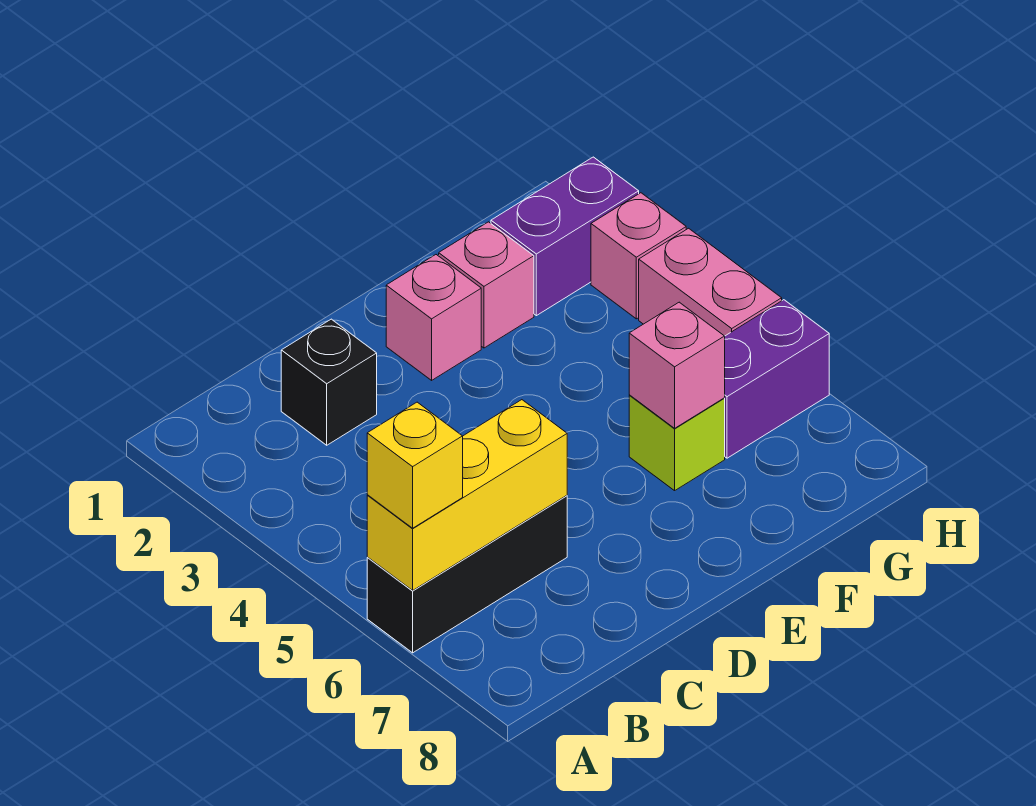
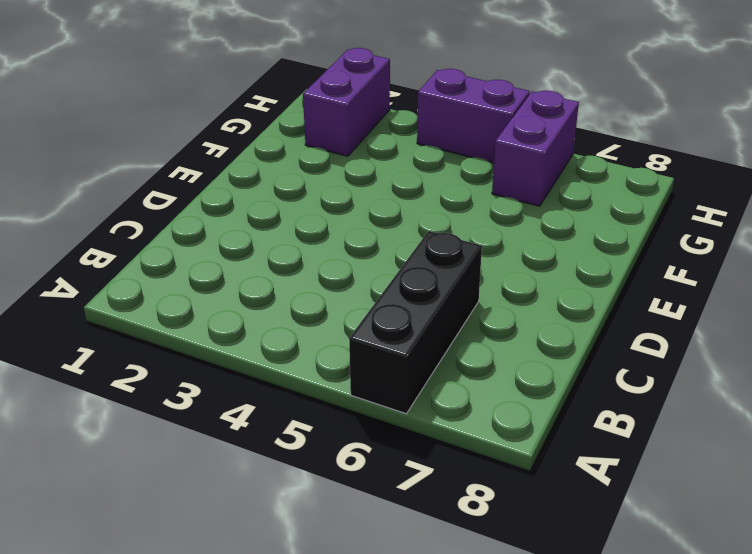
purple 1x2 brick [417,69,530,163] -> pink 1x2 brick [639,228,782,336]
none -> black 1x1 brick [281,319,377,445]
none -> pink 1x1 brick [386,255,481,380]
none -> pink 1x1 brick [439,222,534,348]

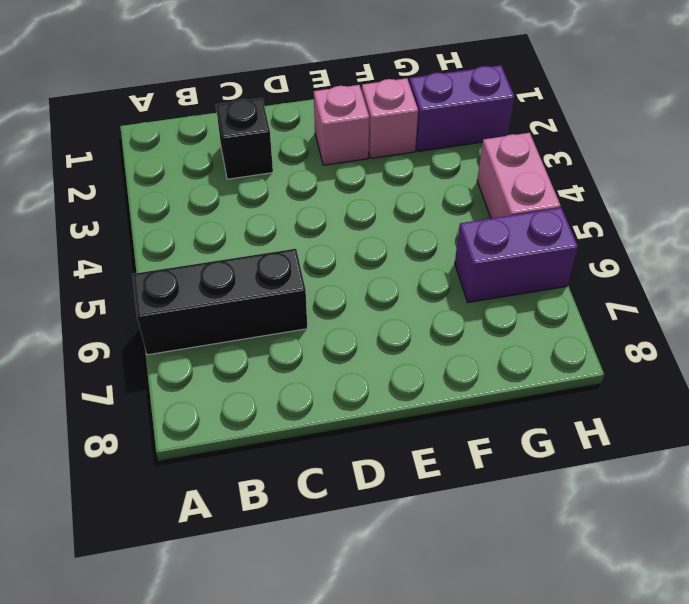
none -> lime 1x1 brick [629,395,725,491]
none -> pink 1x1 brick [591,193,686,319]
none -> yellow 1x3 brick [367,400,567,590]

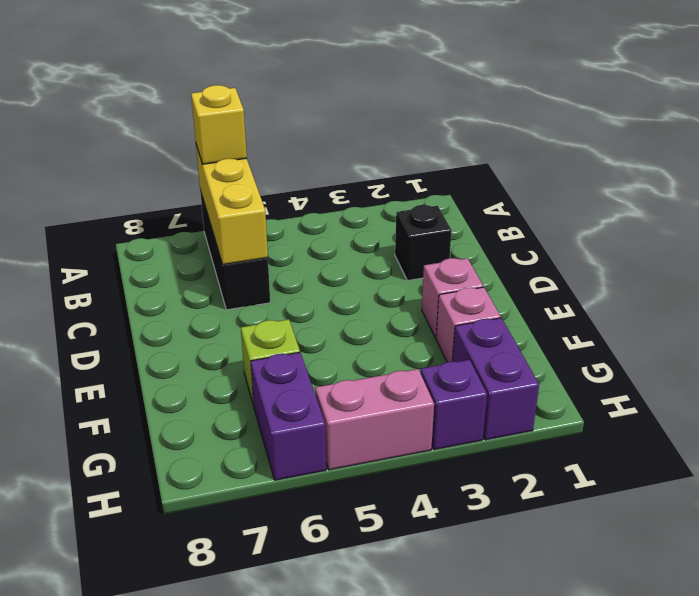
purple 1x1 brick [421,360,487,450] -> pink 1x1 brick [591,193,686,319]
none -> pink 1x1 brick [629,302,725,428]

